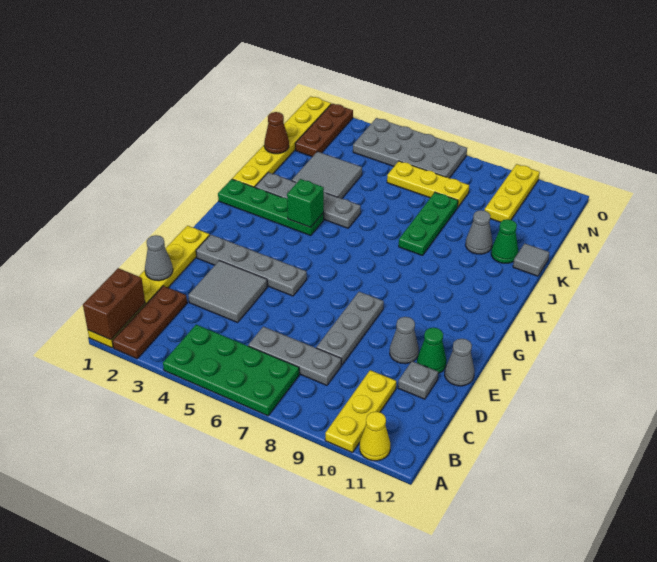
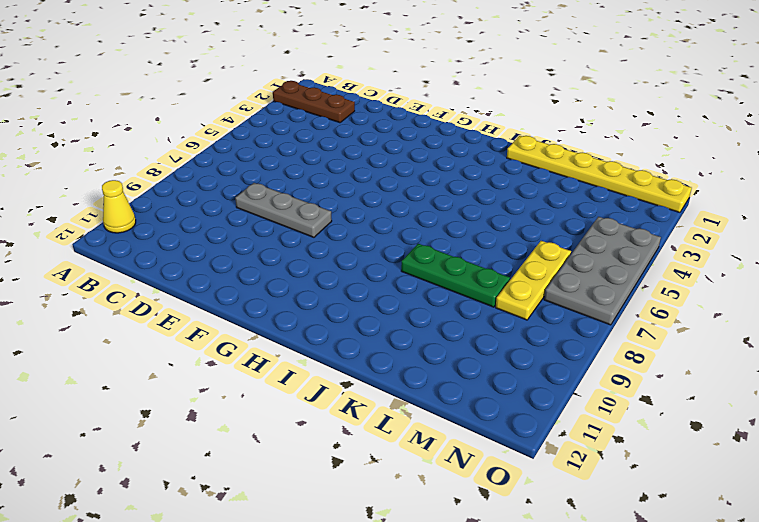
none -> yellow 1x6 plate [88,226,210,348]
none -> green 2x4 plate [163,325,299,416]
none -> yellow 1x3 plate [325,370,396,452]

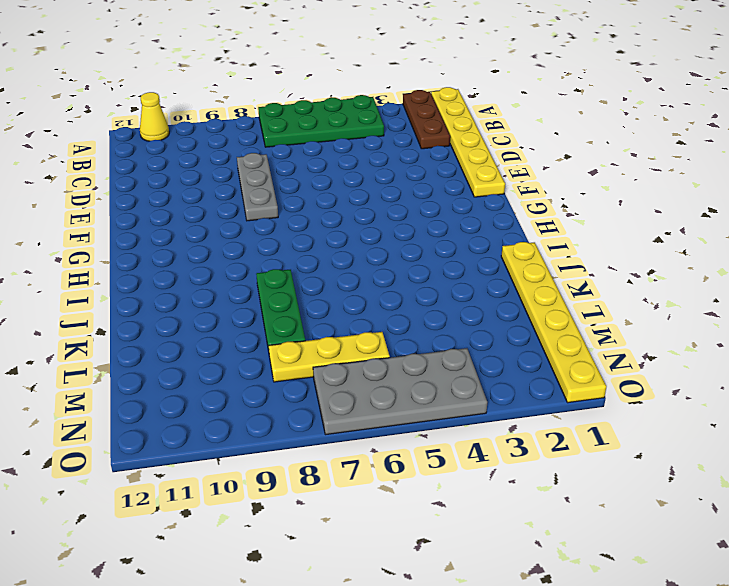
none -> yellow 1x3 plate [325,370,396,452]
none -> grey 1x3 plate [248,327,341,385]
none -> grey 2x2 tile [188,261,267,322]

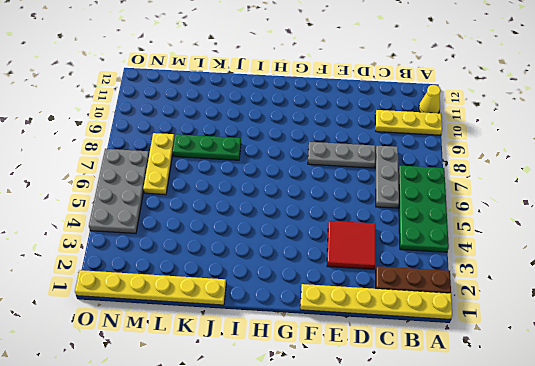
red 2x2 tile [327,221,376,269] -> grey 2x2 tile [188,261,267,322]
none -> grey 1x1 plate [398,361,438,399]
none -> grey 1x1 cone [390,317,419,364]
none -> green 1x1 cone [417,328,446,374]

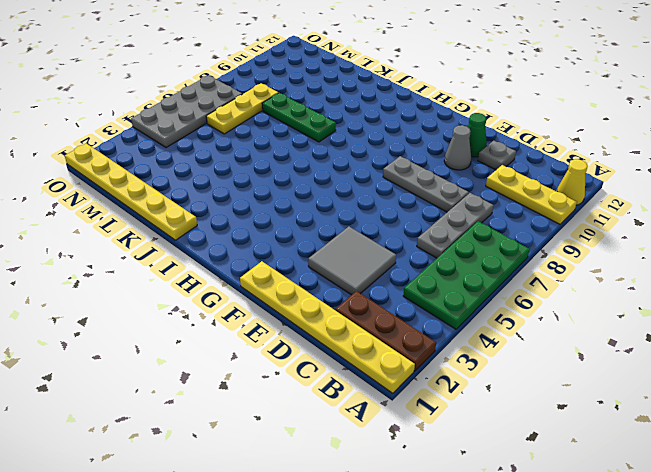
none -> grey 1x1 cone [445,339,474,386]
none -> grey 1x4 plate [196,235,307,296]
none -> green 1x4 plate [218,179,324,235]

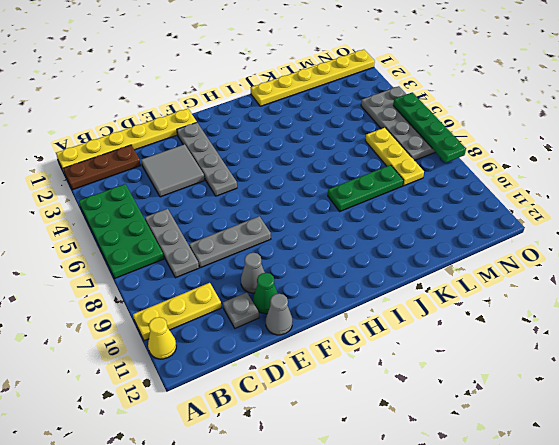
green 1x4 plate [393,92,466,163] -> green 1x4 plate moved to [218,179,324,235]
none -> grey 1x4 plate [255,172,361,228]
none -> grey 2x2 tile [292,152,362,199]
none -> grey 1x1 cone [466,210,492,254]

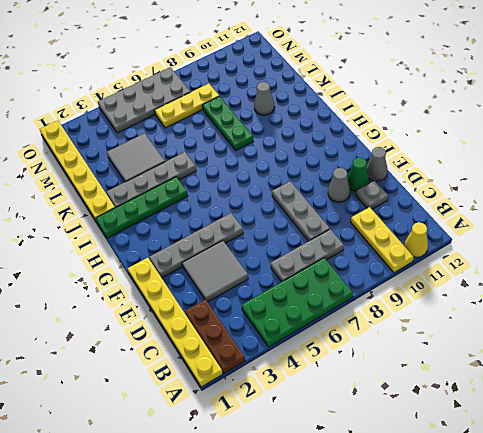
none -> green 1x1 cone [491,219,518,263]
none -> grey 1x1 tile [513,243,549,276]
none -> brown 1x3 plate [295,103,353,157]

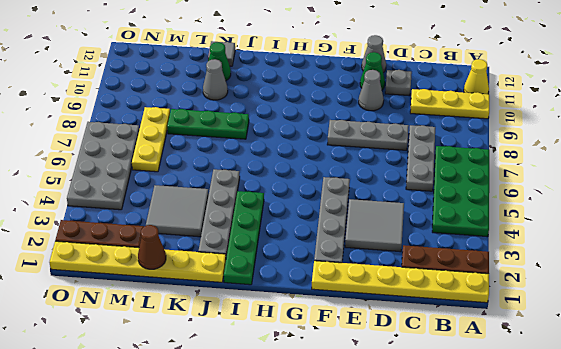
none -> yellow 1x3 plate [485,164,540,222]
none -> brown 1x2 brick [83,268,145,340]
none -> grey 1x1 cone [145,235,173,281]

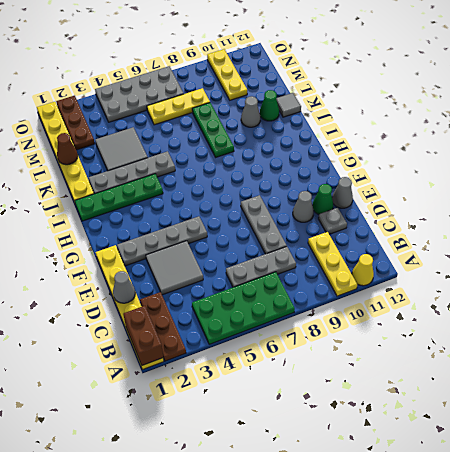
none -> green 1x1 brick [287,179,324,227]

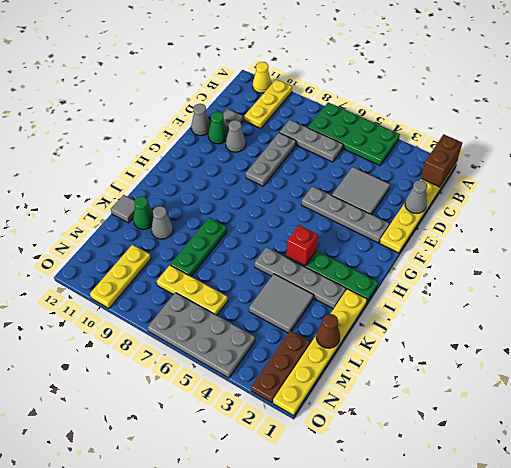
red 1x1 brick [287,225,318,266] -> green 1x1 brick [287,179,324,227]
none -> brown 1x3 plate [112,286,187,359]

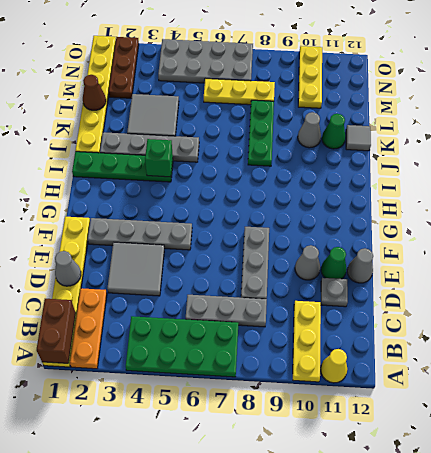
orange 1x3 plate [70,288,107,369] -> brown 1x3 plate [112,286,187,359]

